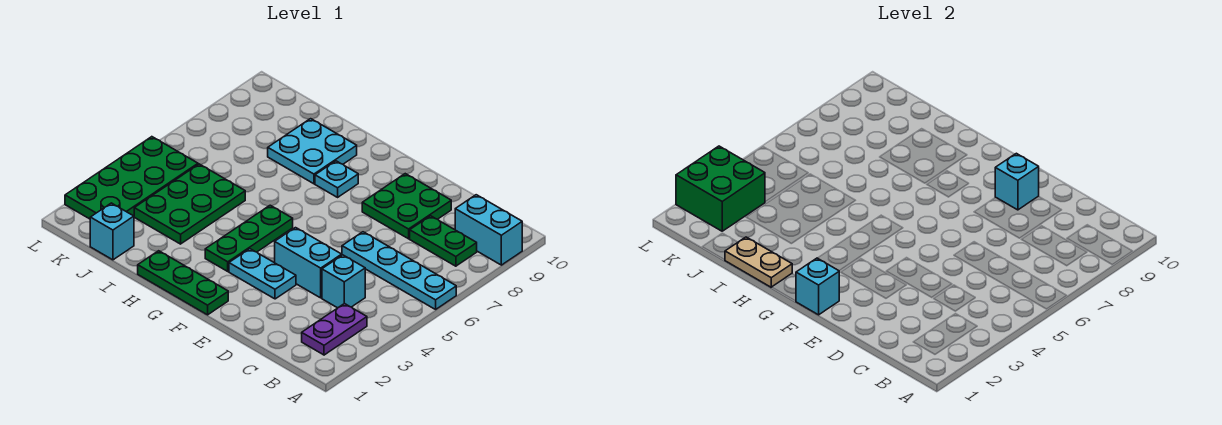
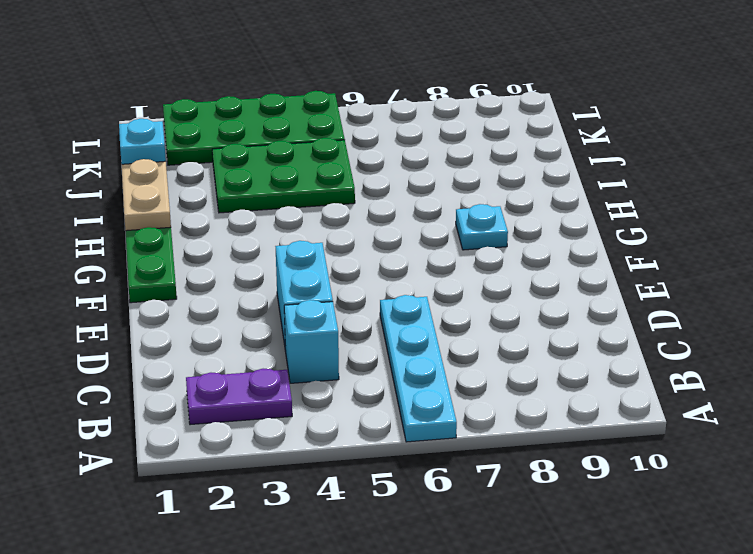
none -> cyan 1x2 brick [455,195,522,265]
none -> green 1x2 plate [410,216,477,266]
none -> green 2x2 plate [362,174,451,239]

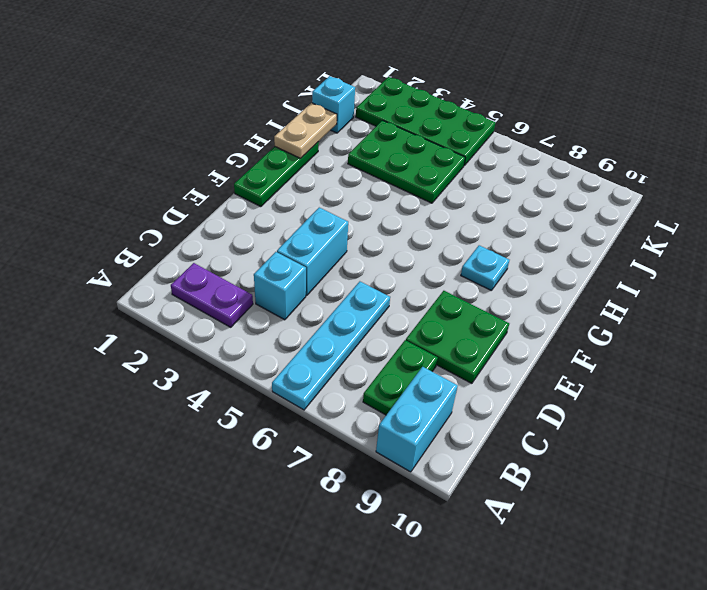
none -> cyan 1x2 plate [229,249,296,299]
none -> green 1x3 plate [205,205,293,271]
none -> cyan 2x2 plate [268,119,357,184]

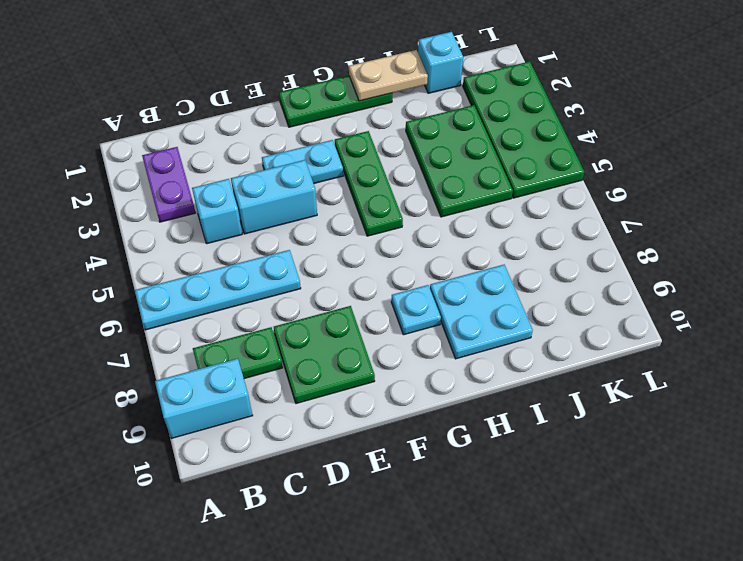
none -> cyan 1x1 brick [995,153,1039,210]
none -> cyan 1x1 brick [796,258,839,315]
none -> green 2x2 brick [676,146,765,231]

